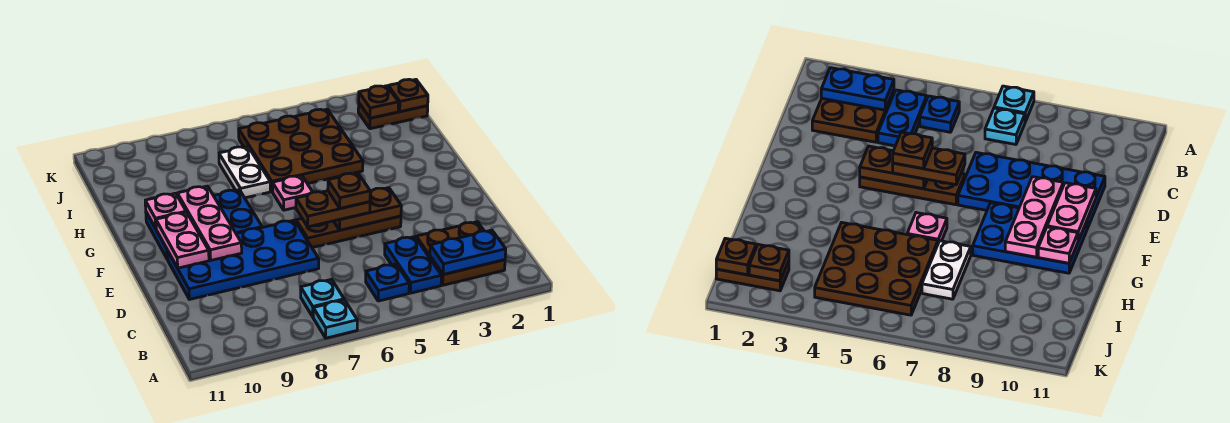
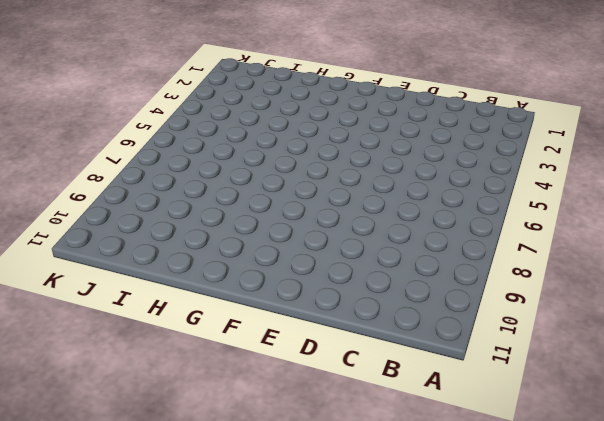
none -> cyan 1x1 plate [313,300,357,338]
none -> brown 2x2 plate [416,222,505,285]
none -> blue 1x2 plate [385,237,441,293]

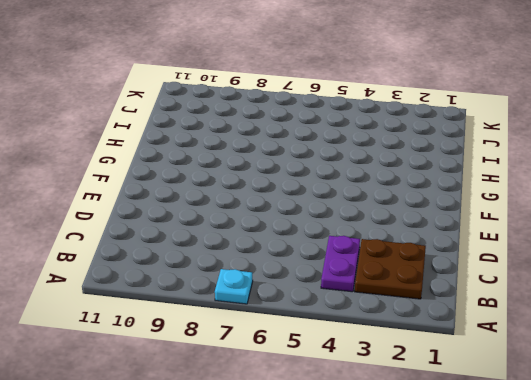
purple 1x2 plate [321,236,360,292] -> blue 1x2 plate [385,237,441,293]
none -> blue 1x1 plate [366,264,409,301]
none -> cyan 1x1 plate [301,279,344,317]
none -> blue 2x4 plate [167,220,319,299]

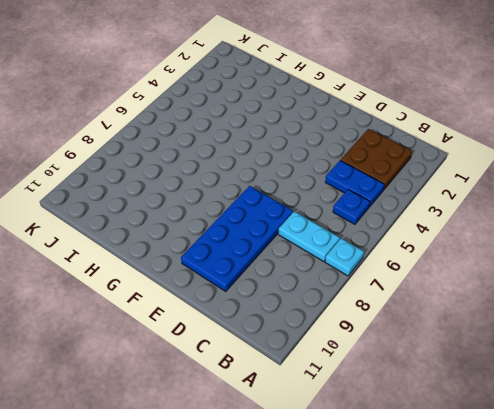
cyan 1x2 plate [278,211,340,262] -> cyan 1x1 plate [301,279,344,317]
none -> brown 1x3 plate [296,216,401,248]
none -> blue 2x3 plate [146,190,262,259]
none -> pink 1x1 plate [272,176,312,210]

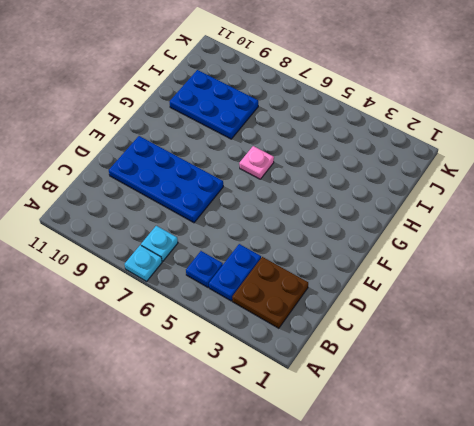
blue 2x3 plate [170,70,258,139] -> blue 2x3 plate moved to [146,190,262,259]
none -> brown 1x3 plate [296,216,401,248]
none -> brown 3x3 plate [239,109,363,192]
none -> white 1x2 plate [219,147,270,198]

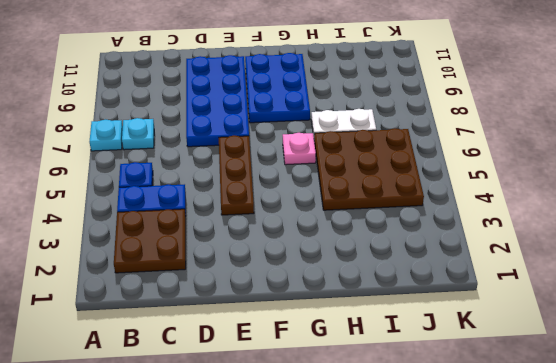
none -> brown 1x2 plate [358,104,428,129]
none -> blue 1x2 plate [430,230,506,275]
none -> brown 1x2 plate [334,188,401,230]

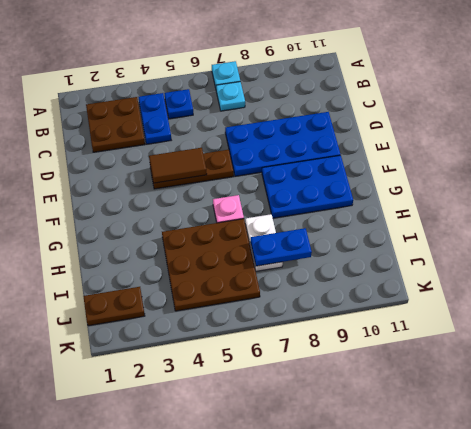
brown 1x2 tile [149,148,207,183] -> brown 1x2 plate [334,188,401,230]
blue 1x2 plate [251,228,312,266] -> blue 1x2 plate moved to [430,230,506,275]
none -> pink 1x3 plate [177,186,242,260]
none -> pink 1x2 plate [156,212,209,268]
none -> pink 1x1 plate [145,193,186,228]

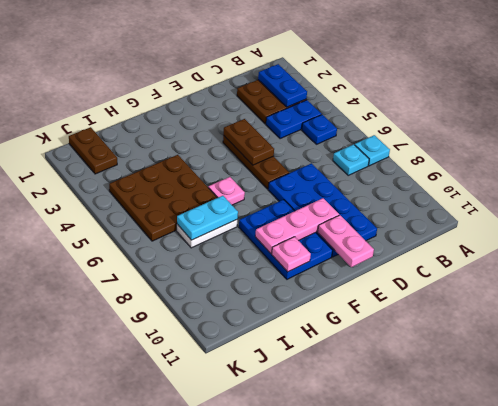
pink 1x2 plate [318,215,374,267] -> pink 1x2 plate turned to [156,212,209,268]
cyan 1x2 plate [177,196,238,240] -> none
none -> brown 1x1 plate [388,79,428,112]
none -> brown 1x1 plate [359,86,399,118]
none -> brown 1x2 plate [296,191,370,227]

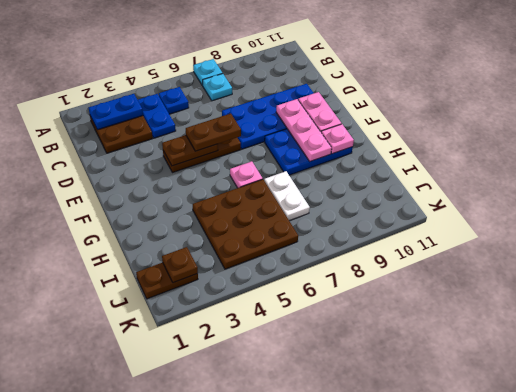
none -> brown 1x1 plate [388,79,428,112]
none -> brown 1x1 plate [328,173,370,208]

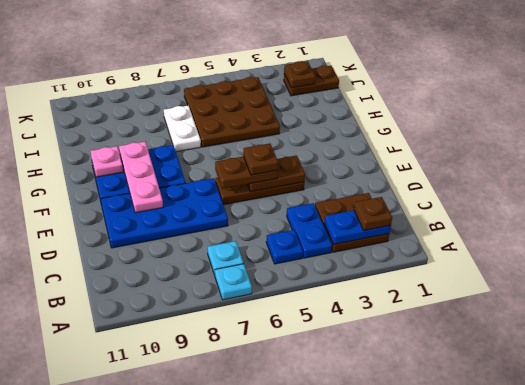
brown 1x1 plate [354,197,392,231] -> brown 1x1 plate moved to [388,79,428,112]
none -> pink 1x1 plate [272,176,312,210]
none -> pink 1x2 plate [156,212,209,268]

